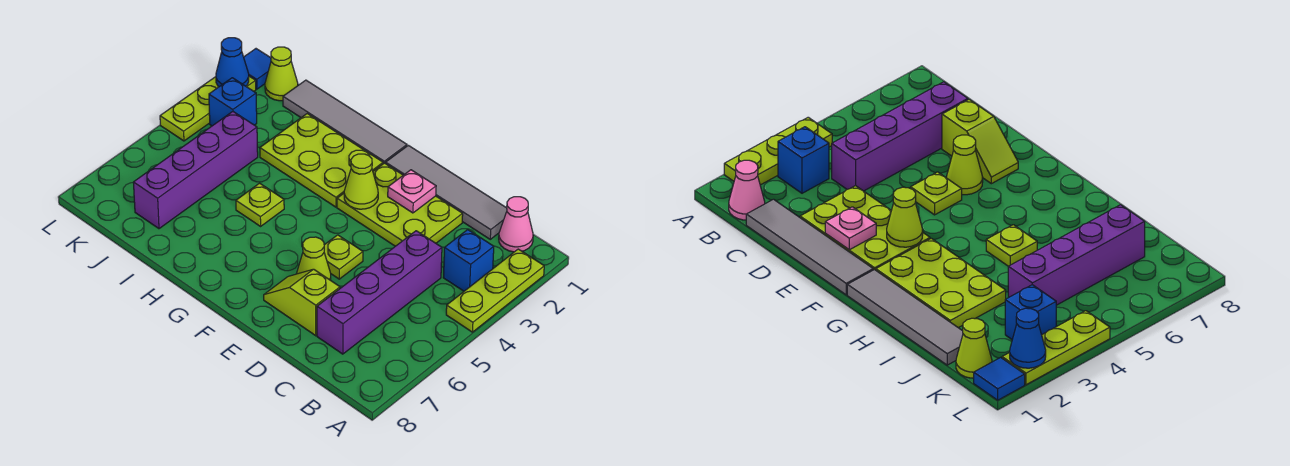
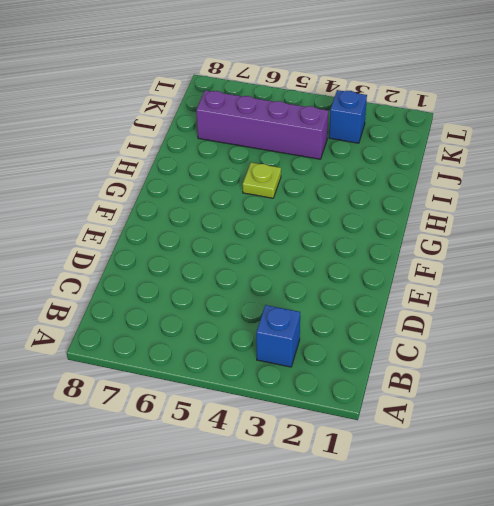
none -> lime 1x3 plate [446,249,544,332]
none -> pink 1x1 cone [499,197,533,252]
none -> grey 1x4 tile [386,145,507,239]

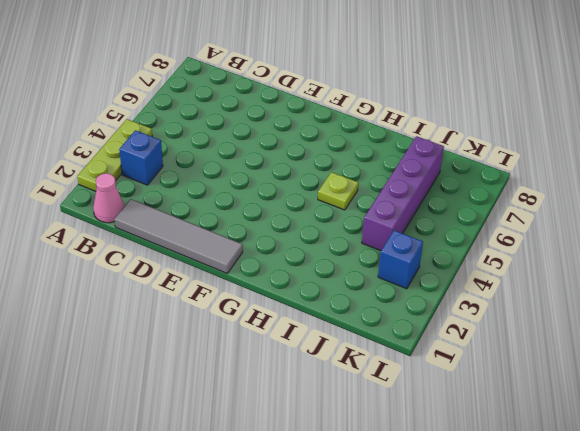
none -> purple 1x4 brick [317,231,442,354]
none -> lime 2x3 plate [337,163,463,246]
none -> lime 1x2 slope [264,269,340,336]

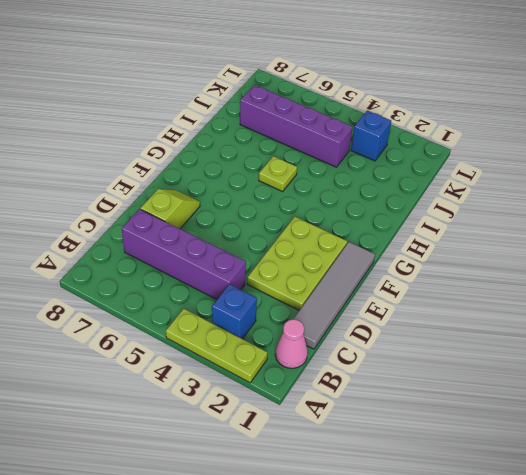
none -> lime 1x1 plate [324,235,363,279]
none -> lime 1x1 cone [297,237,331,280]
none -> grey 1x4 tile [283,80,407,164]

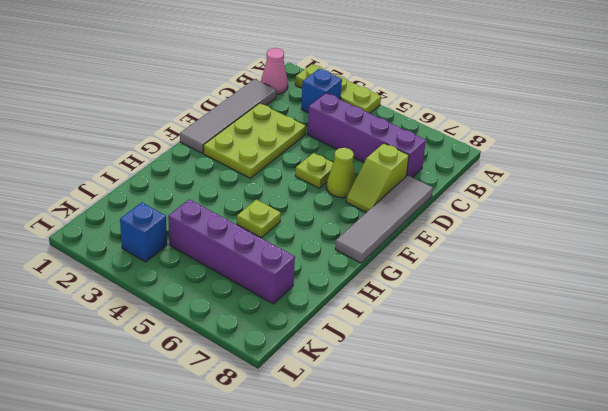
grey 1x4 tile [335,175,433,263] -> grey 1x4 tile moved to [283,80,407,164]
none -> lime 2x3 plate [260,114,383,207]
none -> lime 1x1 cone [265,47,298,101]
none -> blue 1x1 tile [244,49,271,89]

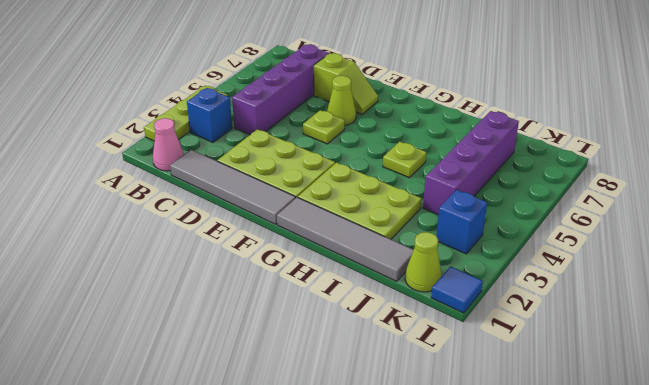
none -> lime 1x3 plate [160,76,256,141]
none -> pink 1x1 plate [388,170,436,213]
none -> lime 1x1 cone [344,154,378,209]

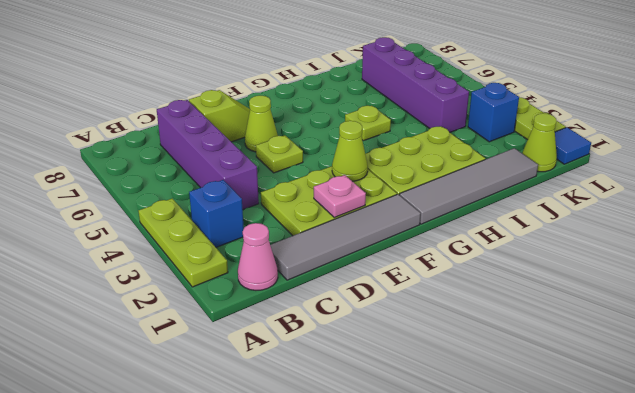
none -> blue 1x1 cone [216,38,249,87]

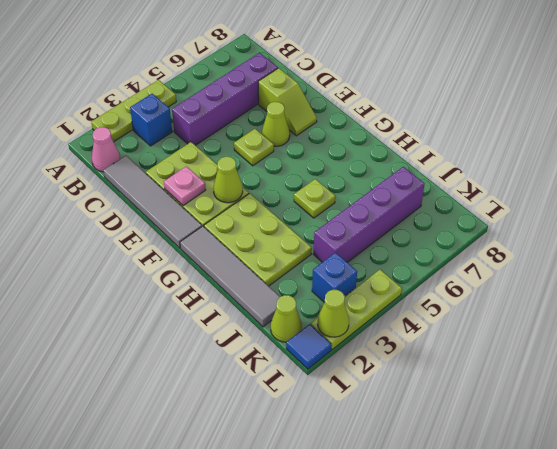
lime 1x1 cone [317,290,349,337] -> blue 1x1 cone [216,38,249,87]

